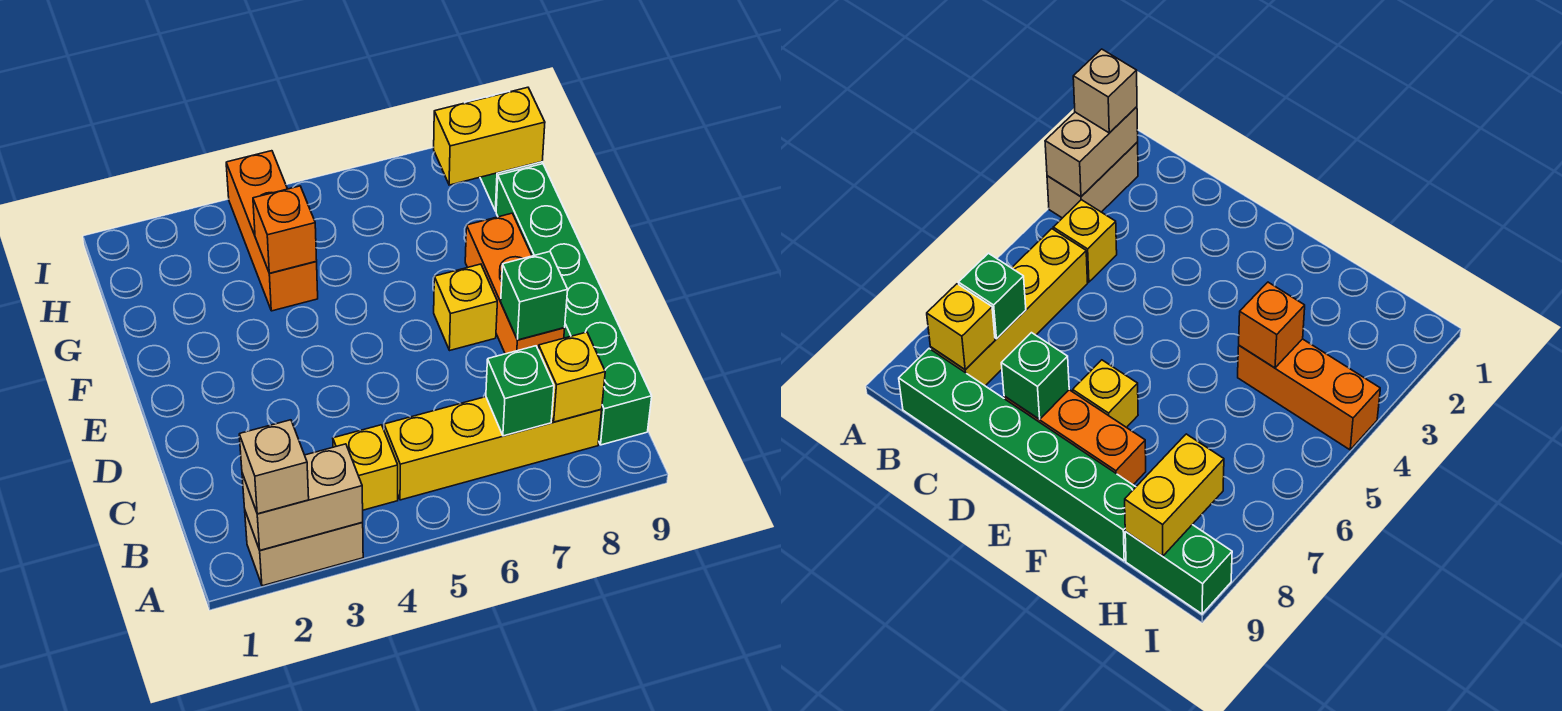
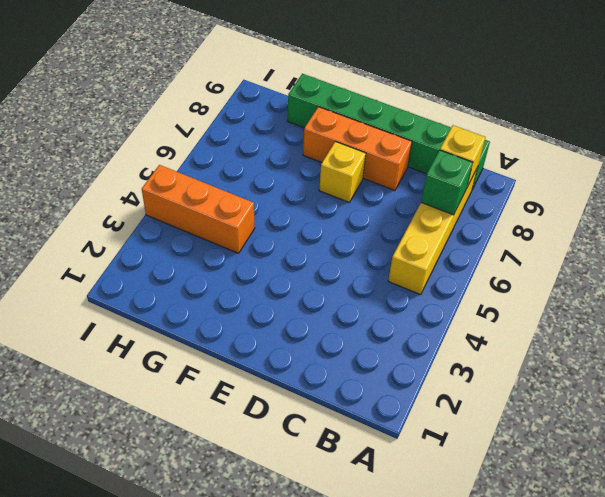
none -> tan 1x2 brick [245,512,363,586]
none -> yellow 1x1 brick [333,425,398,510]
none -> green 1x2 brick [1125,525,1232,614]

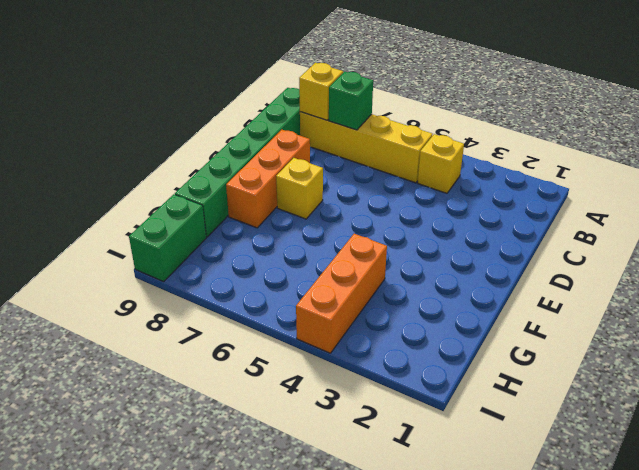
none -> tan 1x2 brick [245,512,363,586]
none -> tan 1x2 brick [242,444,363,550]
none -> green 1x1 brick [501,252,568,340]

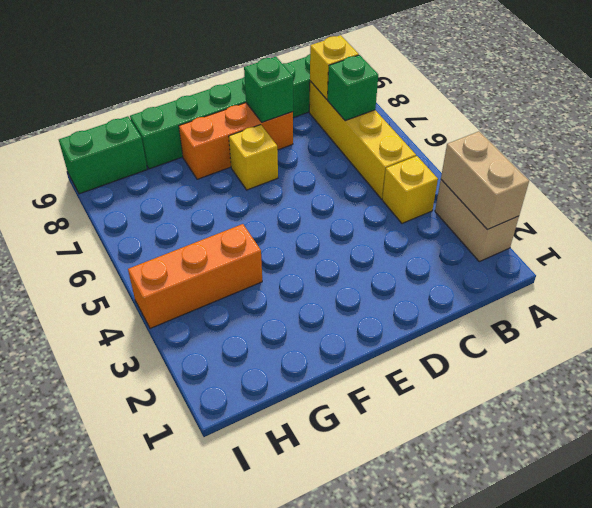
none -> orange 1x1 brick [253,186,317,273]
none -> yellow 1x2 brick [434,87,545,185]
none -> tan 1x1 brick [239,420,309,514]

